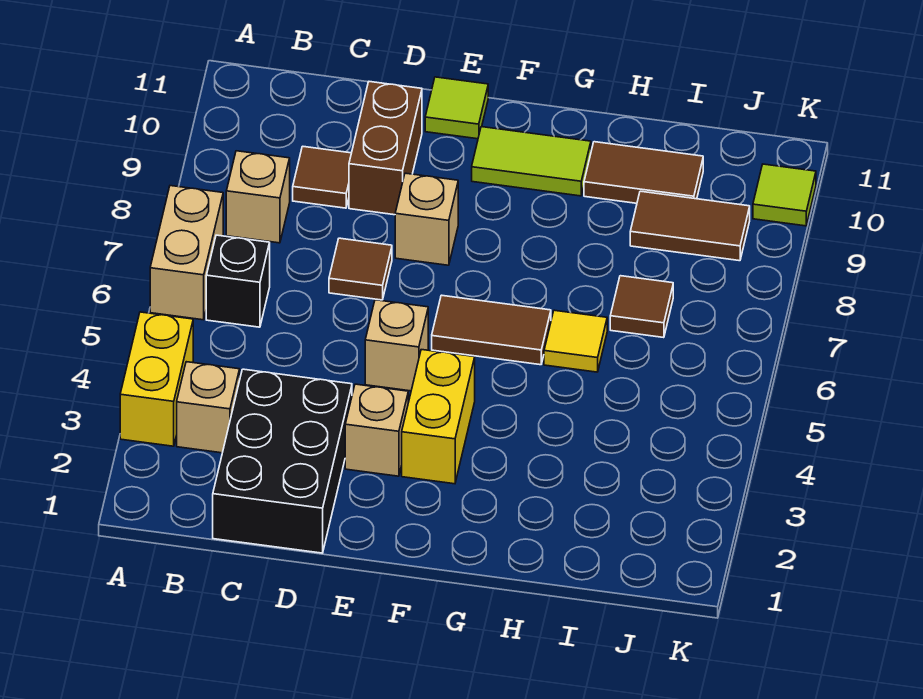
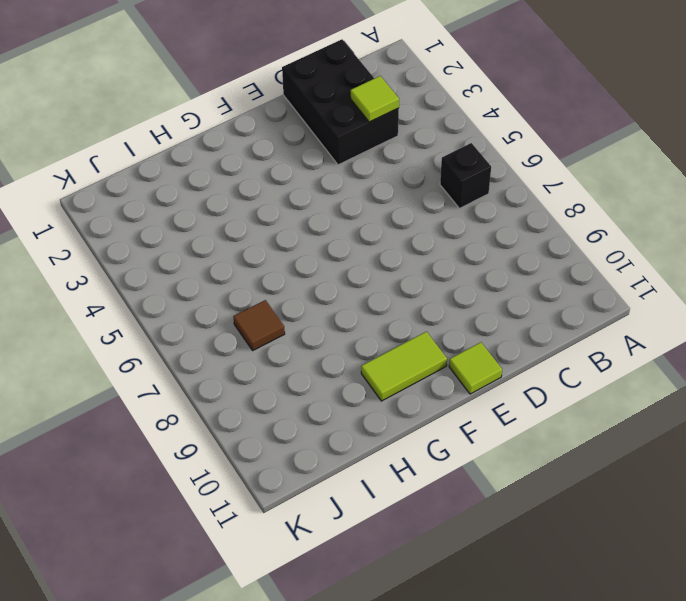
lime 1x1 tile [351,76,399,122] -> lime 1x1 tile moved to [753,164,816,226]
none -> yellow 1x2 brick [120,312,193,446]
none -> tan 1x2 brick [150,186,223,320]
none -> tan 1x1 brick [177,362,240,453]

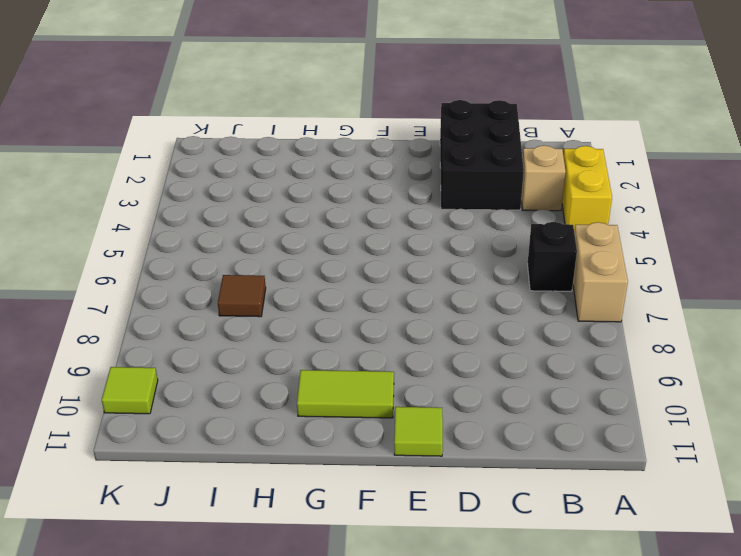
none -> tan 1x1 brick [226,151,290,243]
none -> brown 1x1 tile [293,146,351,208]
none -> brown 1x1 tile [329,238,392,300]

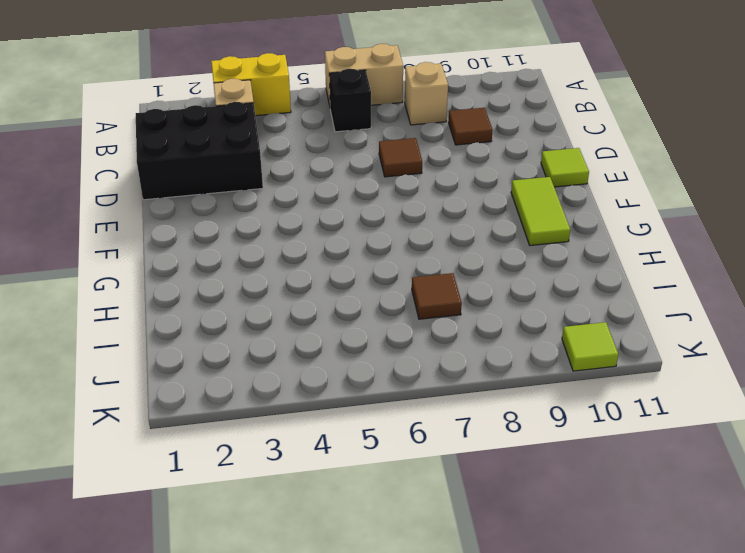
none -> brown 1x2 brick [349,81,422,215]
none -> tan 1x1 brick [345,384,408,476]
none -> tan 1x1 brick [365,300,428,391]

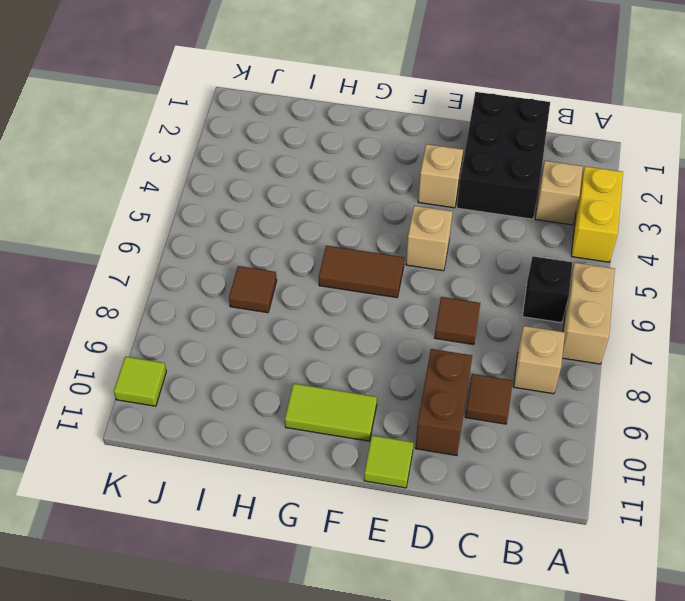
none -> tan 1x1 brick [395,173,458,265]
none -> yellow 1x2 brick [402,350,475,484]
none -> yellow 1x1 tile [544,310,607,372]

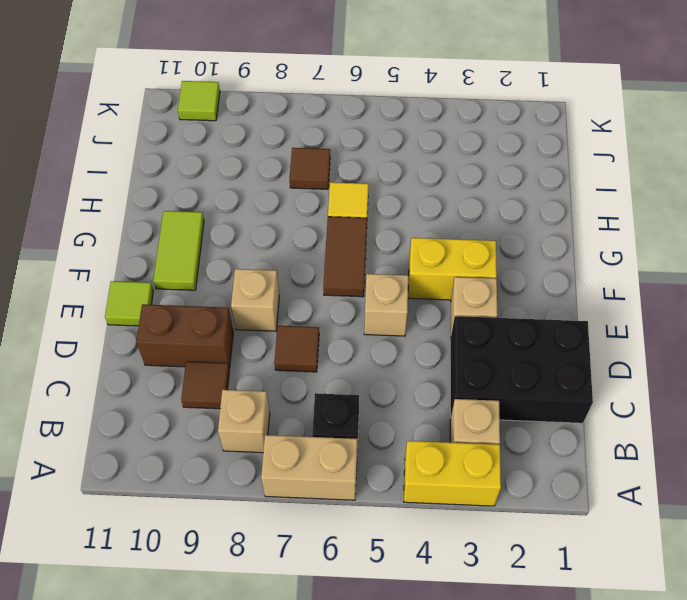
none -> brown 1x2 tile [584,142,703,203]
none -> brown 1x2 tile [630,191,750,261]

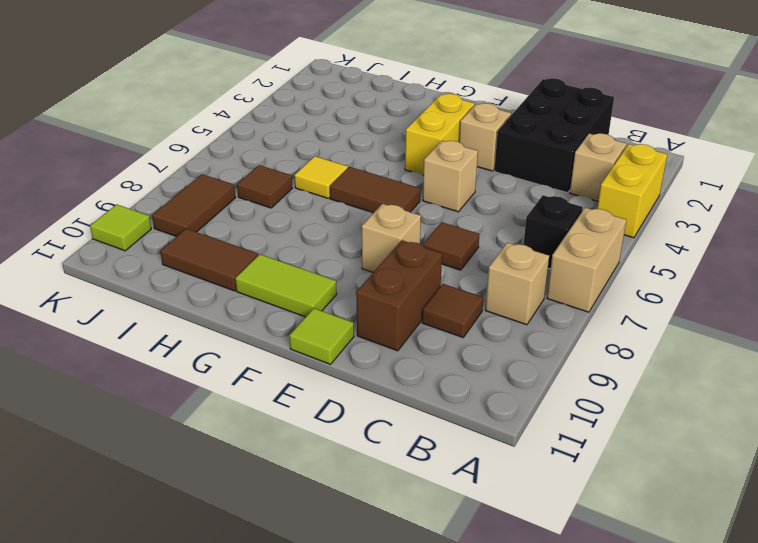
brown 1x2 tile [152,174,236,237] -> brown 1x2 tile turned to [630,191,750,261]

